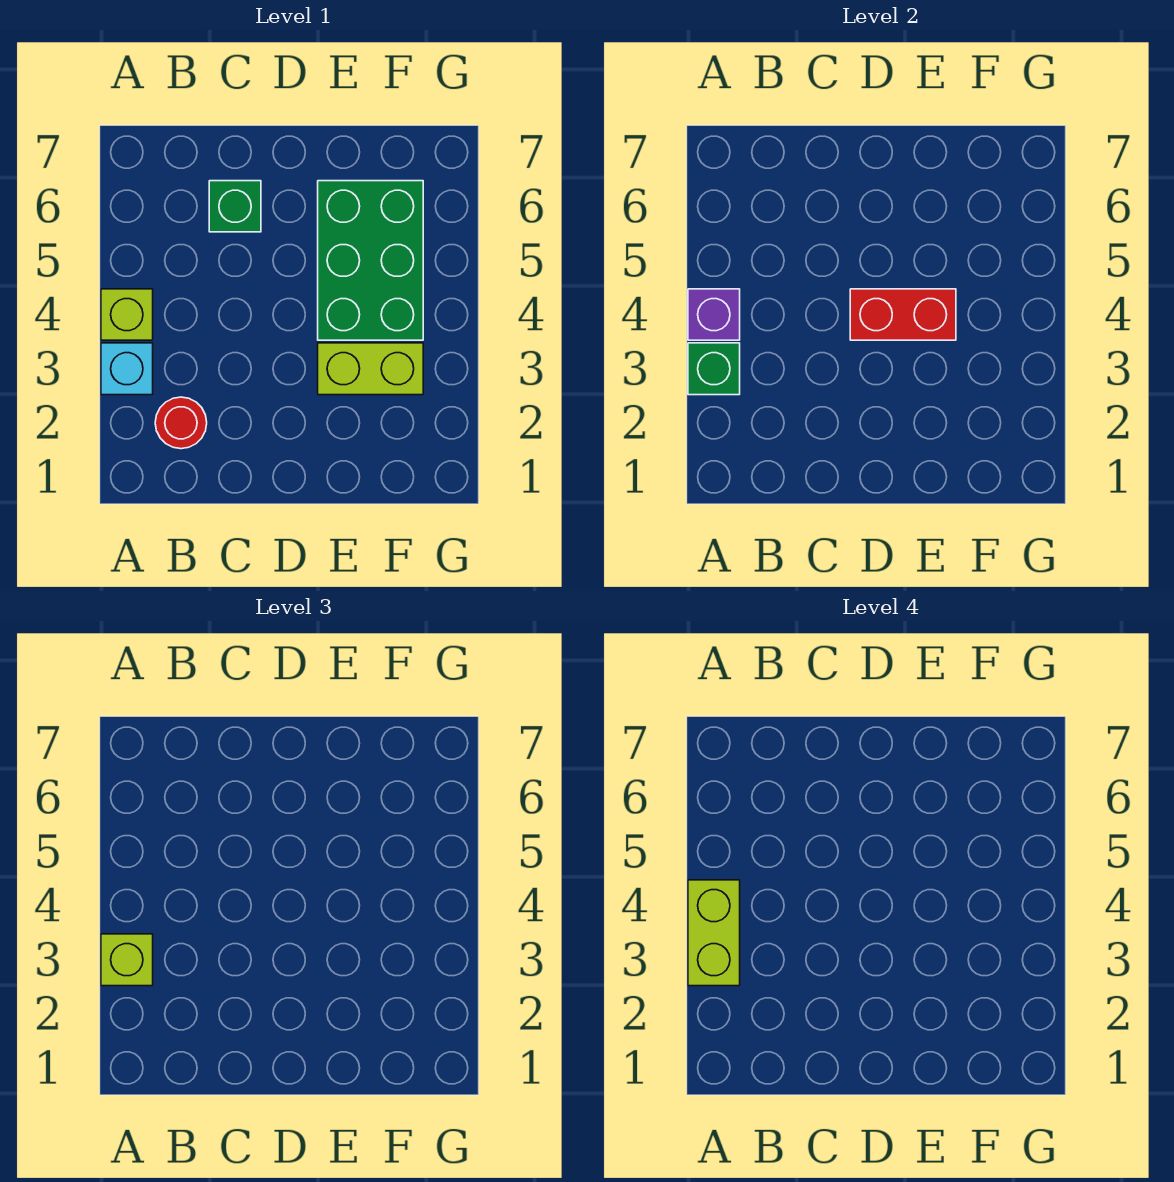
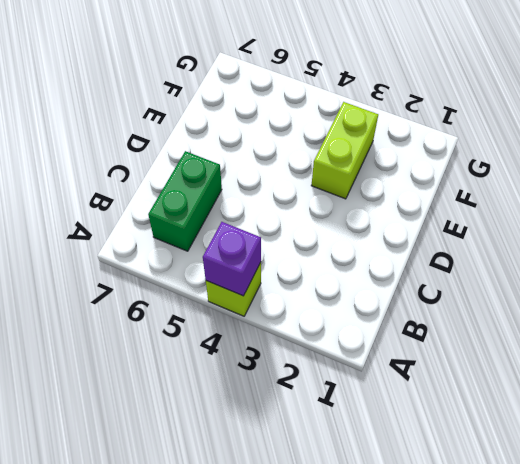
green 1x2 brick [148,151,222,251] -> green 1x1 brick [209,181,261,232]
none -> cyan 1x1 brick [101,343,153,395]
none -> red 1x1 round brick [155,397,207,449]

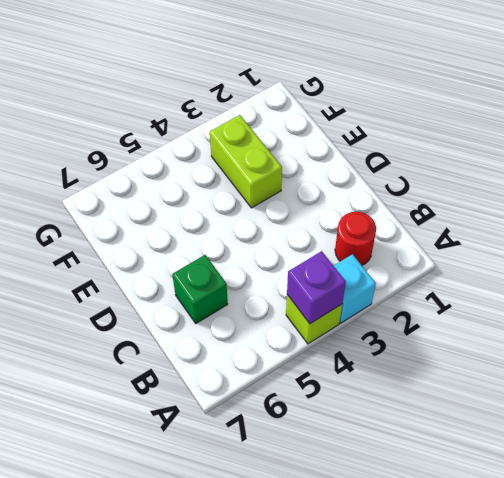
none -> green 2x3 brick [318,181,423,340]
none -> green 1x1 brick [688,343,740,395]

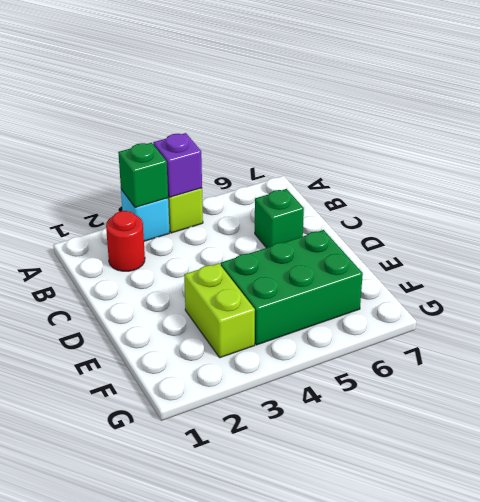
none -> red 1x2 brick [850,289,956,340]
none -> lime 1x1 brick [101,934,153,986]

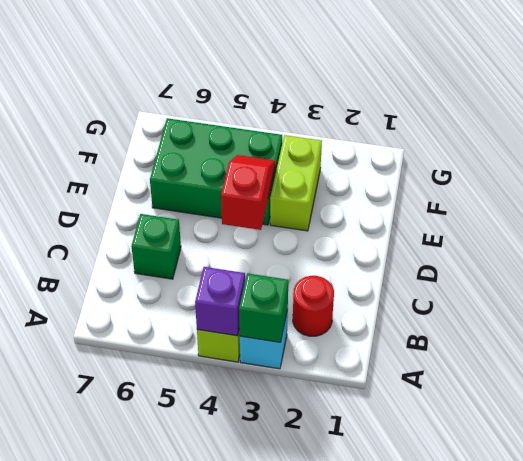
red 1x2 slope [221,155,275,230] -> red 1x2 brick [850,289,956,340]
none -> lime 1x1 brick [101,934,153,986]
none -> lime 1x2 brick [688,880,740,986]

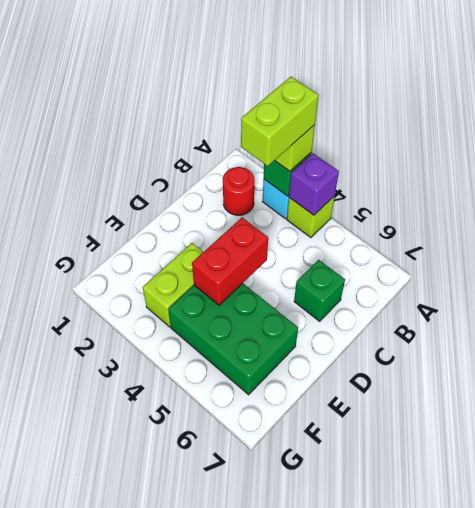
lime 1x2 brick [241,77,318,166] -> lime 1x2 brick turned to [688,880,740,986]

